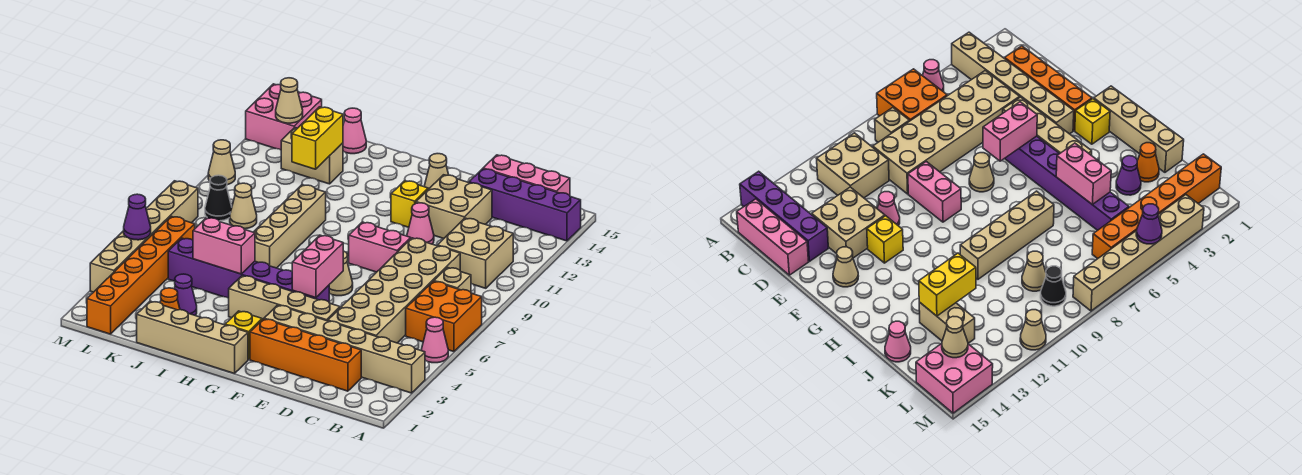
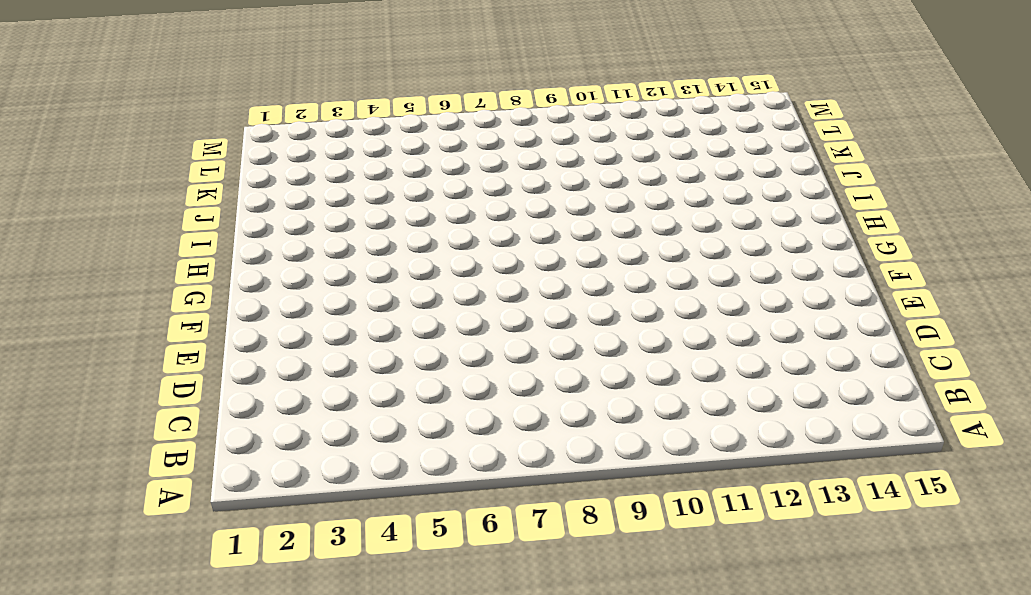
none -> tan 1x6 brick [264,305,425,393]
none -> pink 1x1 cone [421,317,448,363]
none -> orange 2x2 brick [406,281,482,352]
none -> purple 1x4 brick [469,169,581,241]

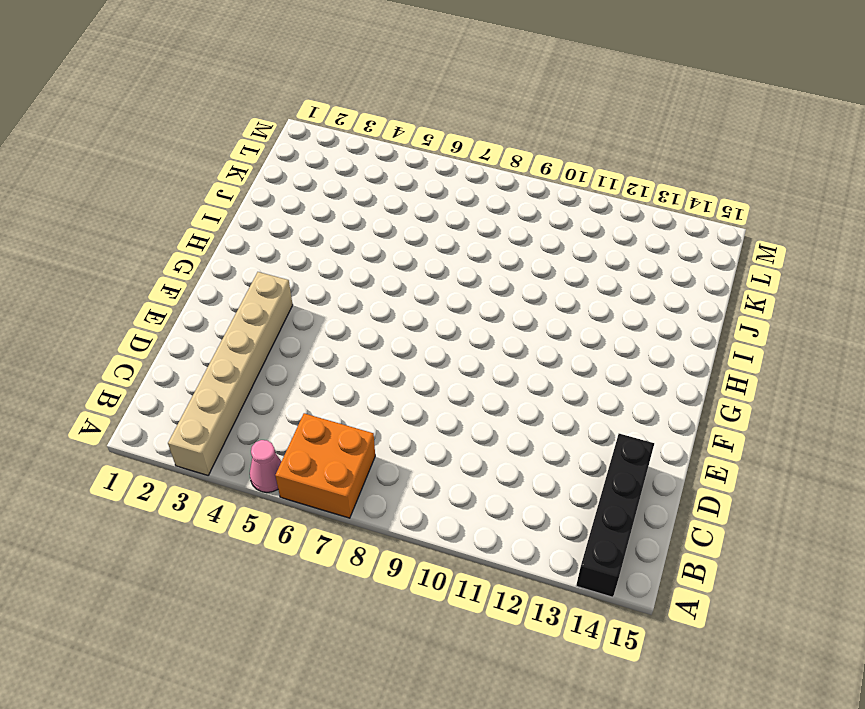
black 1x4 brick [576,434,654,597] -> purple 1x4 brick [469,169,581,241]
none -> tan 1x1 brick [434,268,471,292]
none -> tan 2x2 brick [437,218,513,288]
none -> pink 1x3 brick [483,155,570,195]
none -> orange 1x4 brick [250,319,361,391]

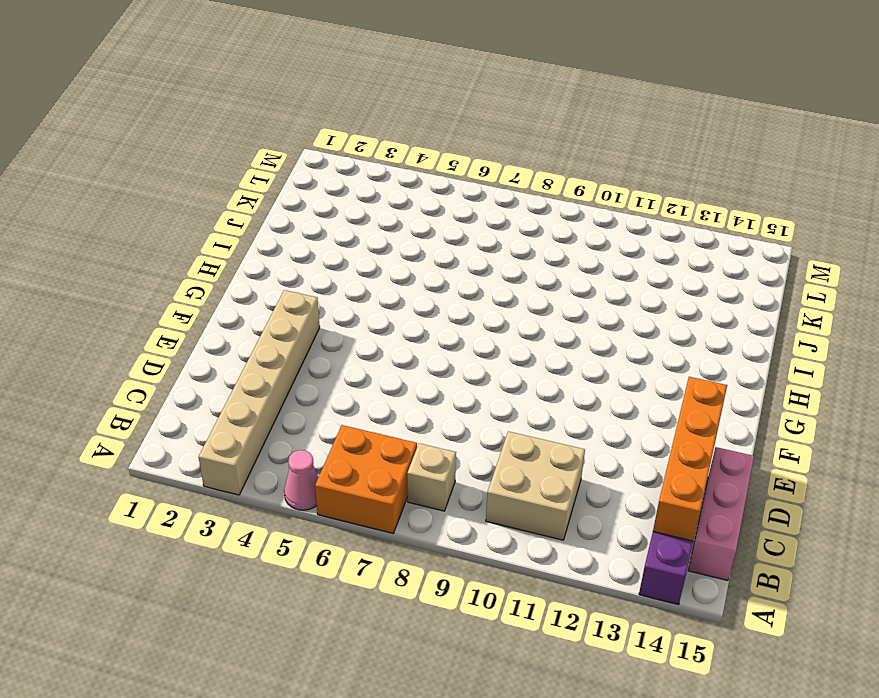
orange 1x4 brick [653,377,727,541] -> orange 1x4 brick moved to [250,319,361,391]
none -> tan 2x6 brick [328,238,460,343]
none -> tan 2x2 brick [416,175,492,239]
none -> tan 1x4 brick [229,276,340,321]
none -> pink 1x2 brick [349,222,411,272]

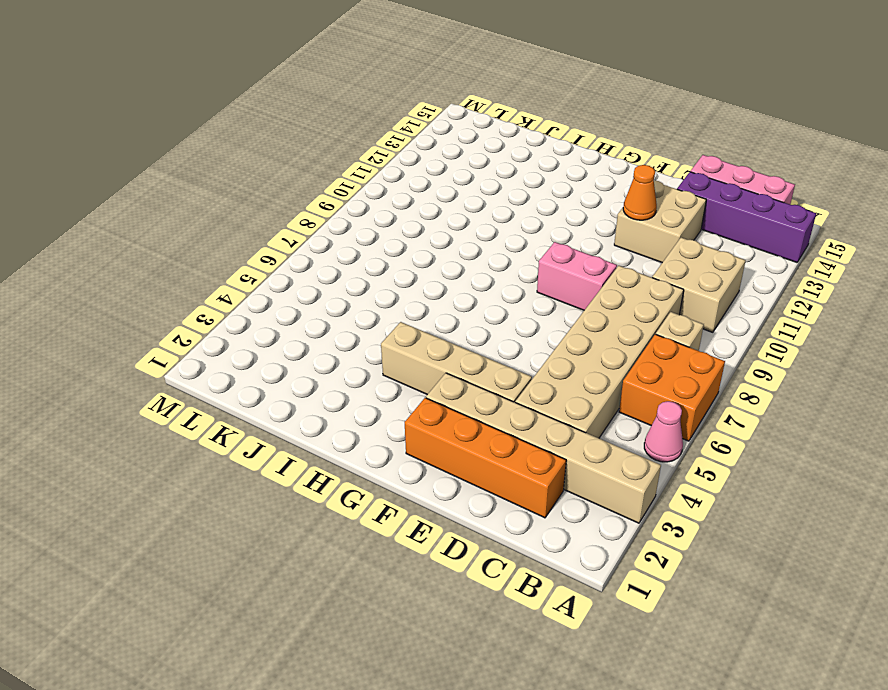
orange 1x1 cone [623,165,657,220] -> orange 1x1 cone moved to [160,288,180,310]
none -> pink 1x1 cone [407,203,434,244]
none -> purple 1x6 brick [168,238,329,302]
none -> tan 1x1 cone [329,251,353,296]
none -> yellow 1x1 brick [391,181,428,227]

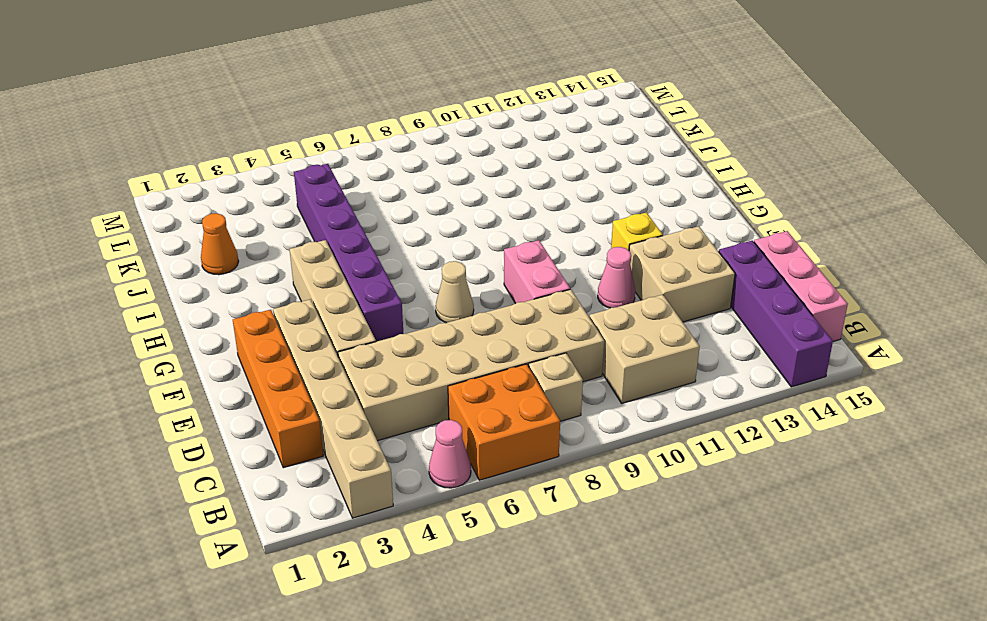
none -> tan 1x1 cone [425,154,449,189]
none -> tan 1x4 brick [137,301,248,374]
none -> yellow 1x1 brick [225,311,262,360]
none -> tan 1x4 brick [254,185,326,268]

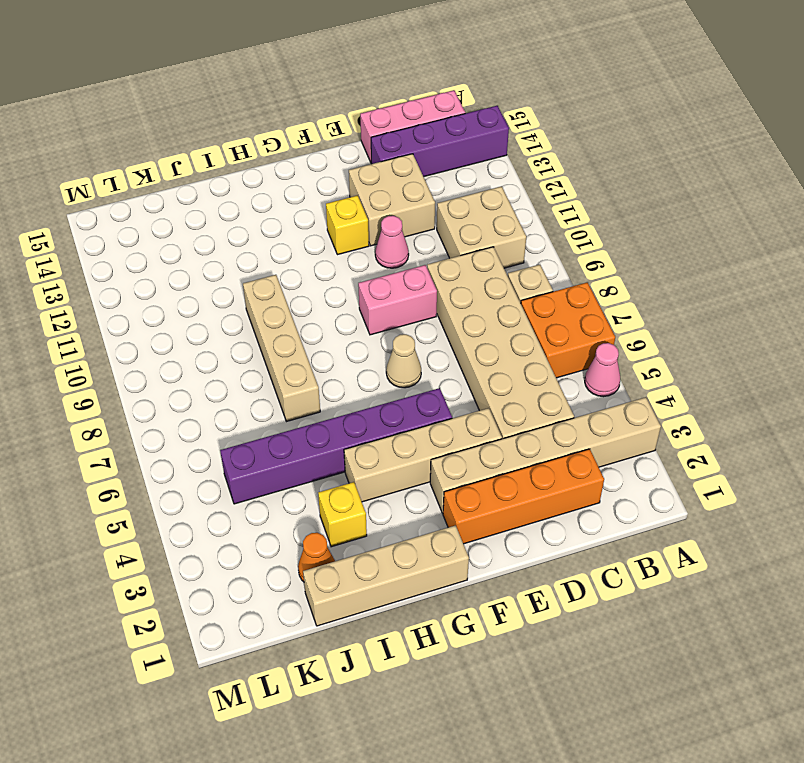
yellow 1x1 brick [318,482,367,547] -> yellow 1x1 brick moved to [225,311,262,360]
none -> tan 1x1 cone [425,154,449,189]
none -> purple 1x1 cone [174,274,197,315]
none -> tan 1x2 brick [281,128,343,184]
none -> pink 1x1 cone [343,108,366,154]

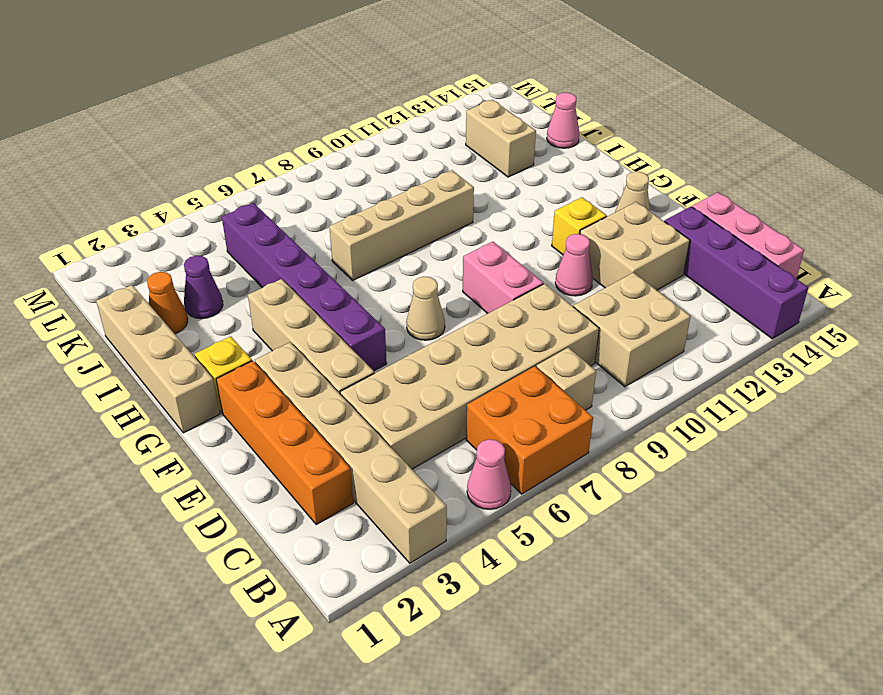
none -> tan 1x1 cone [230,183,257,229]
none -> orange 1x6 brick [87,216,195,334]
none -> black 1x1 cone [205,175,232,221]
none -> pink 2x2 brick [246,84,322,150]

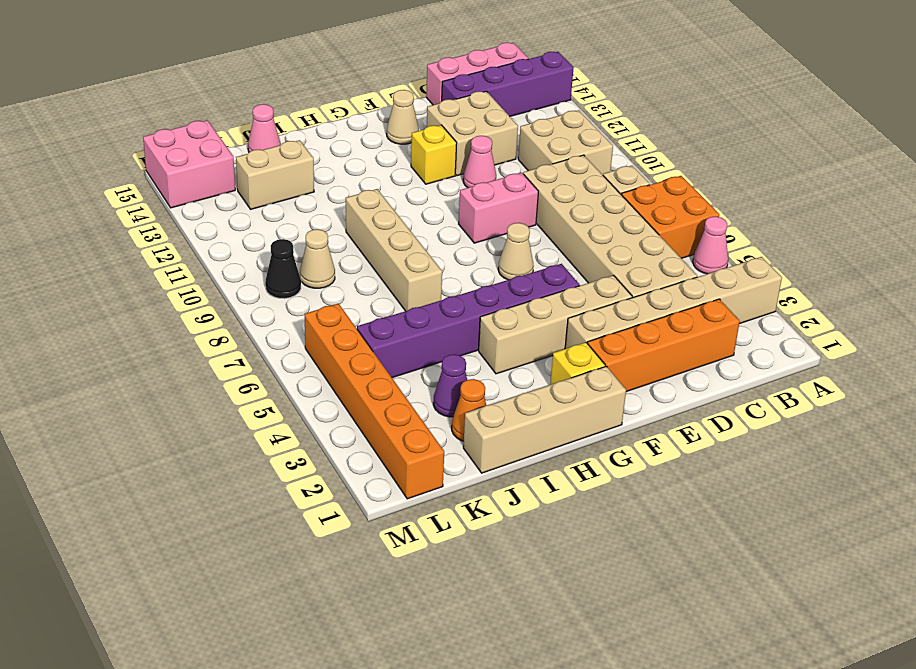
none -> tan 1x6 brick [90,181,198,292]
none -> tan 1x1 cone [208,140,235,185]
none -> pink 1x2 brick [292,235,343,298]
none -> pink 1x2 brick [193,218,255,274]

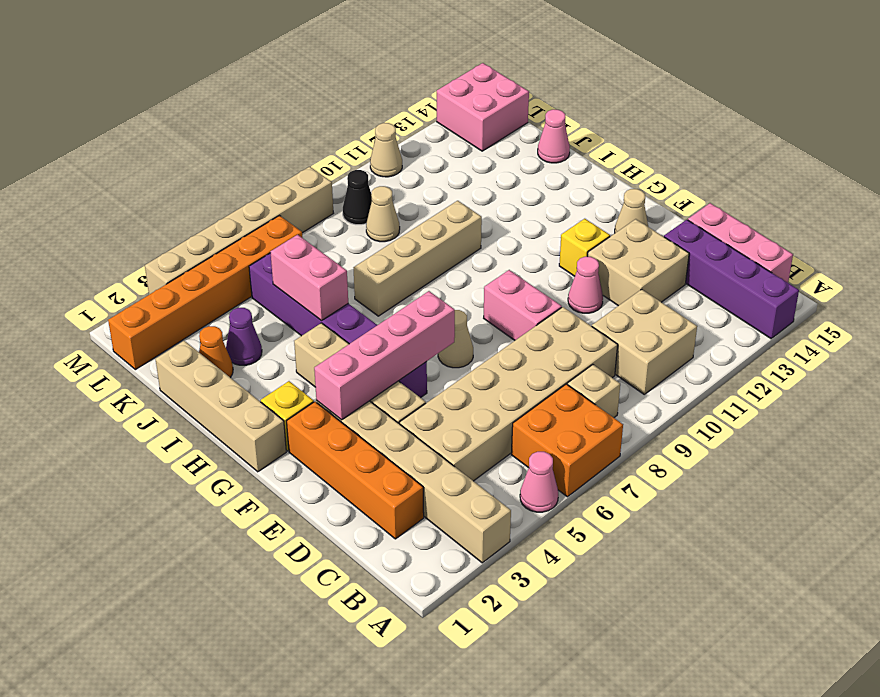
pink 1x4 brick [314,291,455,420] -> pink 1x2 brick [292,235,343,298]
none -> tan 1x2 brick [281,128,343,184]
none -> yellow 1x2 brick [292,107,343,169]
none -> tan 1x1 cone [276,78,303,123]
none -> purple 1x1 cone [124,194,151,240]

